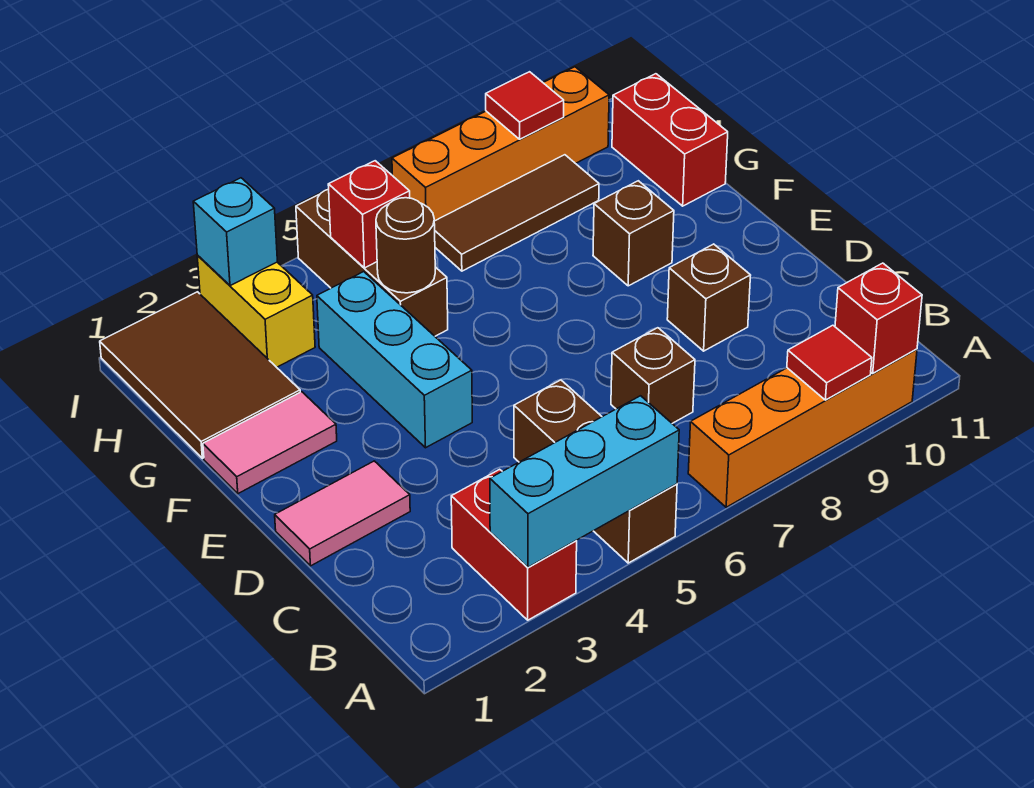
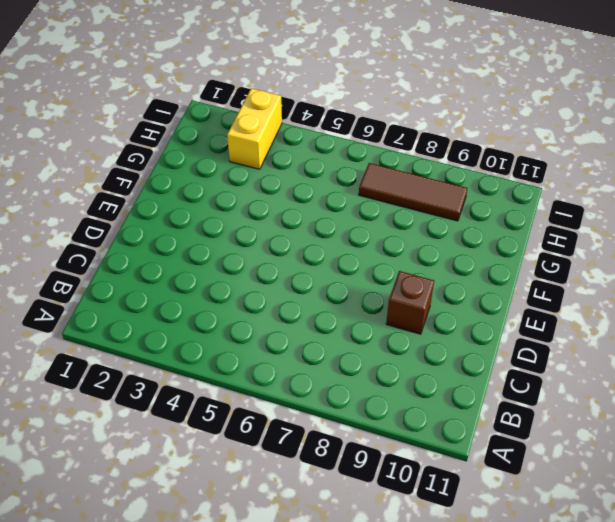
none -> red 1x2 brick [451,469,577,620]
none -> brown 1x3 brick [514,380,677,563]
none -> orange 1x4 brick [688,349,917,507]

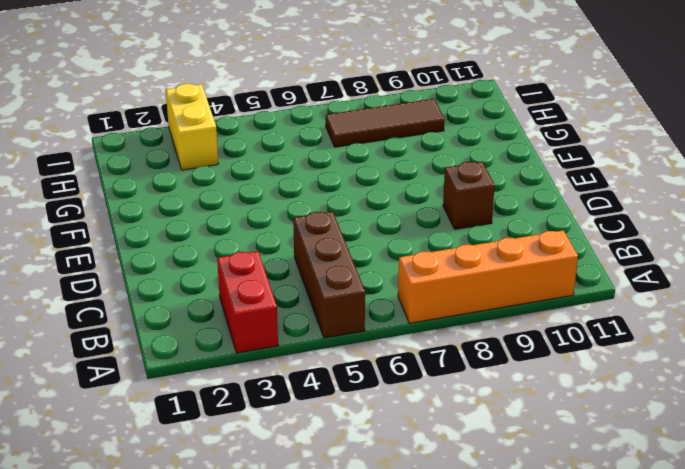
none -> brown 1x1 brick [611,328,695,423]
none -> pink 1x2 tile [275,461,410,566]
none -> cyan 1x3 brick [317,272,472,448]

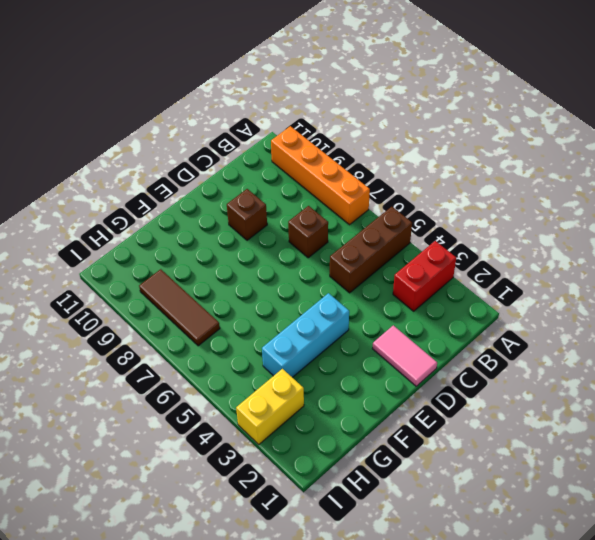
none -> pink 1x2 tile [203,392,337,494]
none -> brown 1x1 brick [593,181,674,286]
none -> brown 2x3 tile [100,292,300,458]

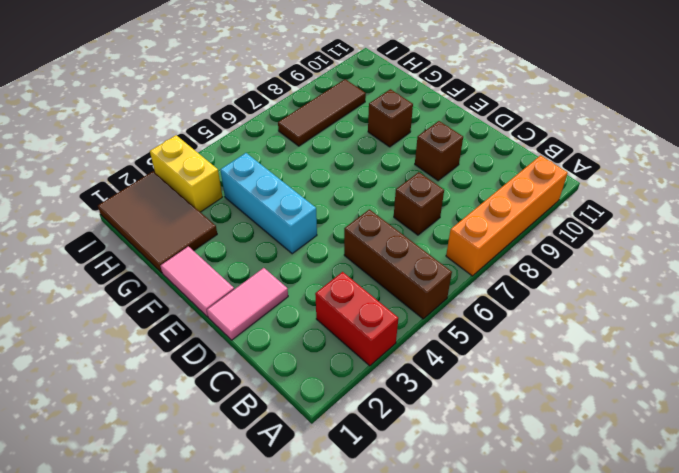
pink 1x2 tile [160,246,234,317] -> pink 1x2 tile turned to [203,392,337,494]
none -> brown 1x3 brick [296,189,448,336]
none -> red 1x2 brick [612,74,728,206]
none -> orange 1x4 brick [392,67,609,221]

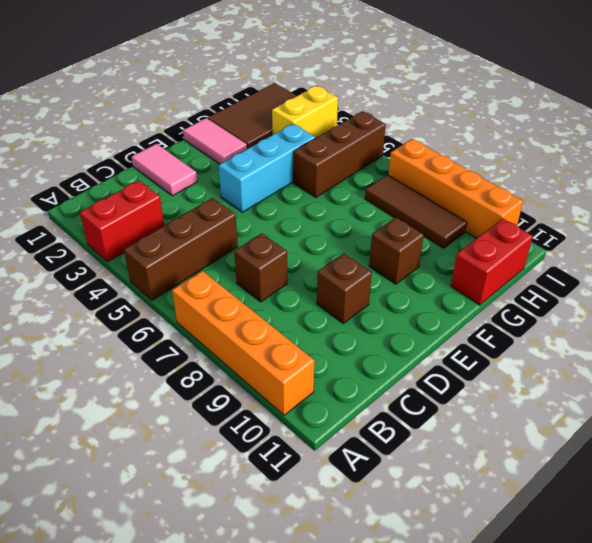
none -> cyan 1x3 brick [490,396,679,567]
none -> red 1x1 tile [787,325,872,400]
none -> red 1x1 brick [835,263,922,373]

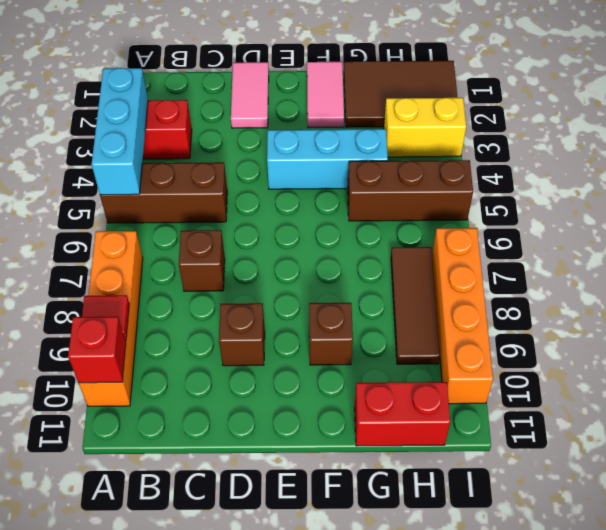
none -> brown 1x1 round brick [376,198,435,293]
none -> red 1x1 brick [328,161,410,268]
none -> cyan 1x1 brick [193,178,277,286]

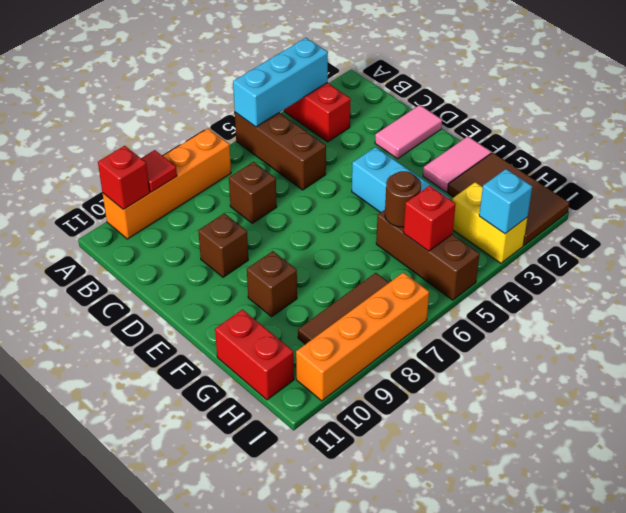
none -> red 1x1 tile [486,72,564,139]

